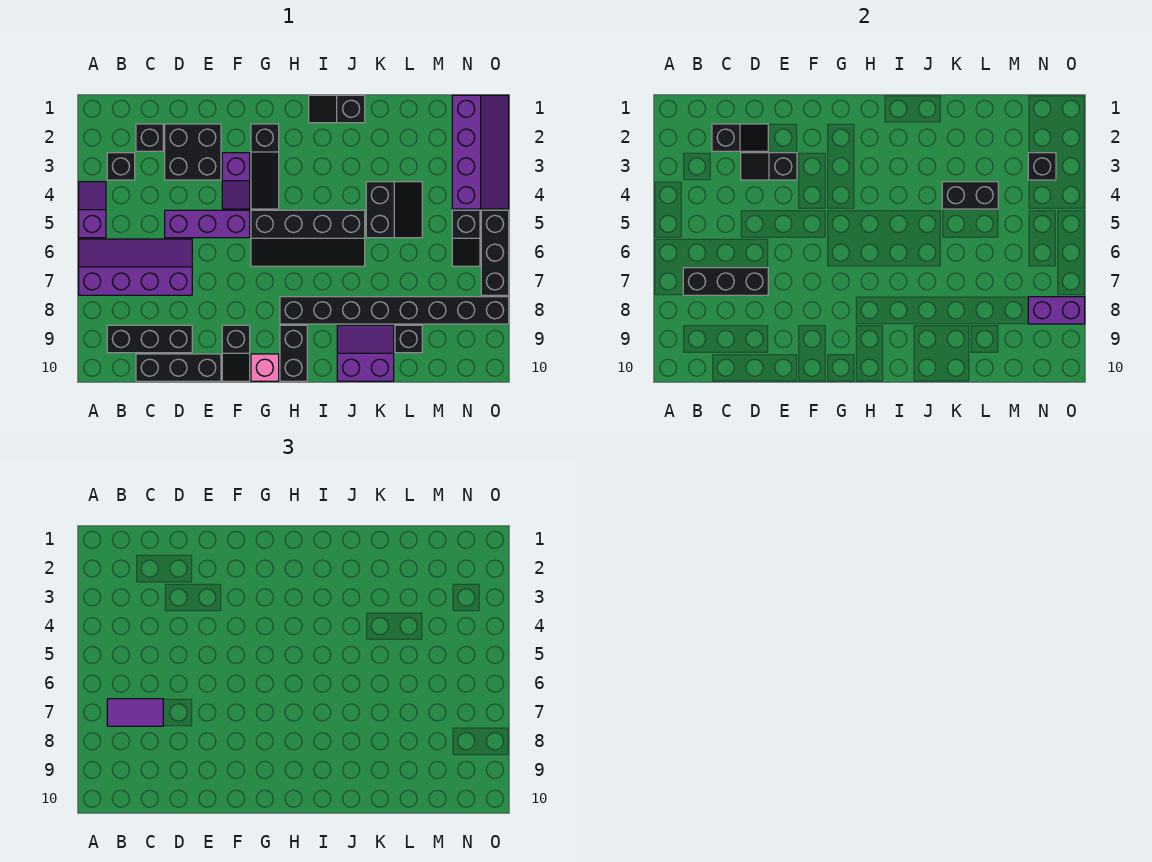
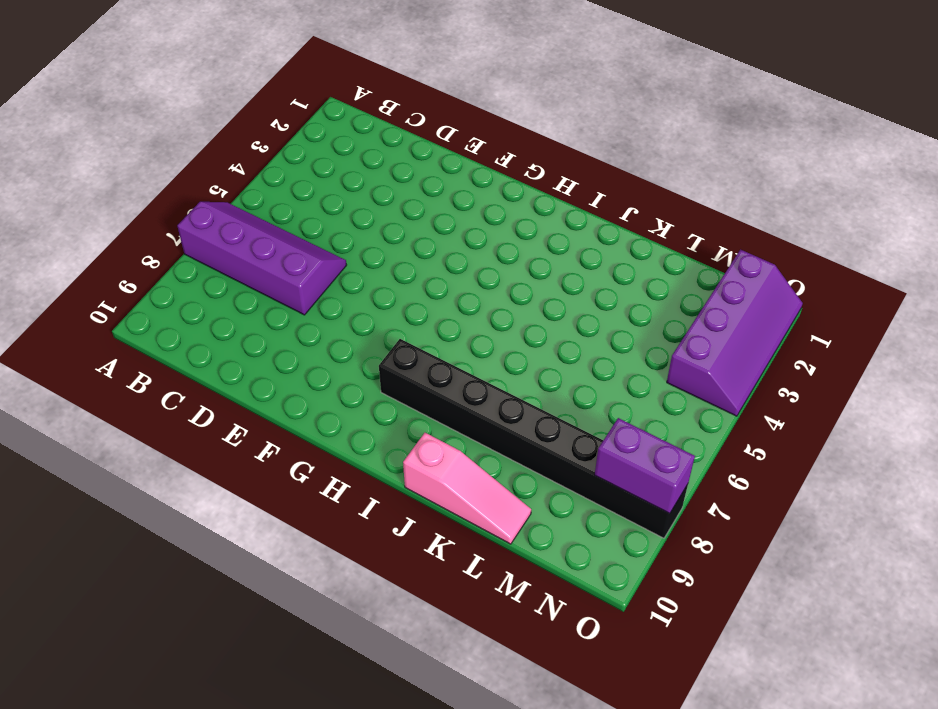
pink 1x3 slope [403,433,531,544] -> purple 2x2 slope [337,325,394,381]
none -> purple 1x2 slope [79,182,106,238]
none -> black 1x1 brick [107,153,135,180]
none -> black 1x3 brick [107,325,192,353]

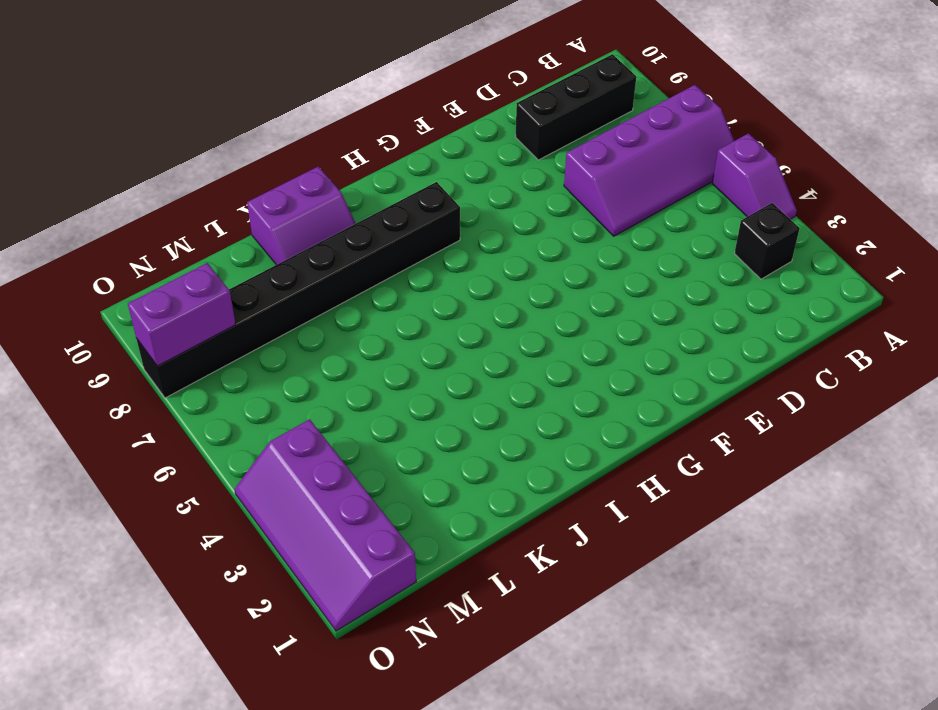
none -> black 1x1 brick [136,124,163,151]
none -> black 1x3 brick [136,354,221,381]
none -> black 2x2 brick [165,124,221,180]

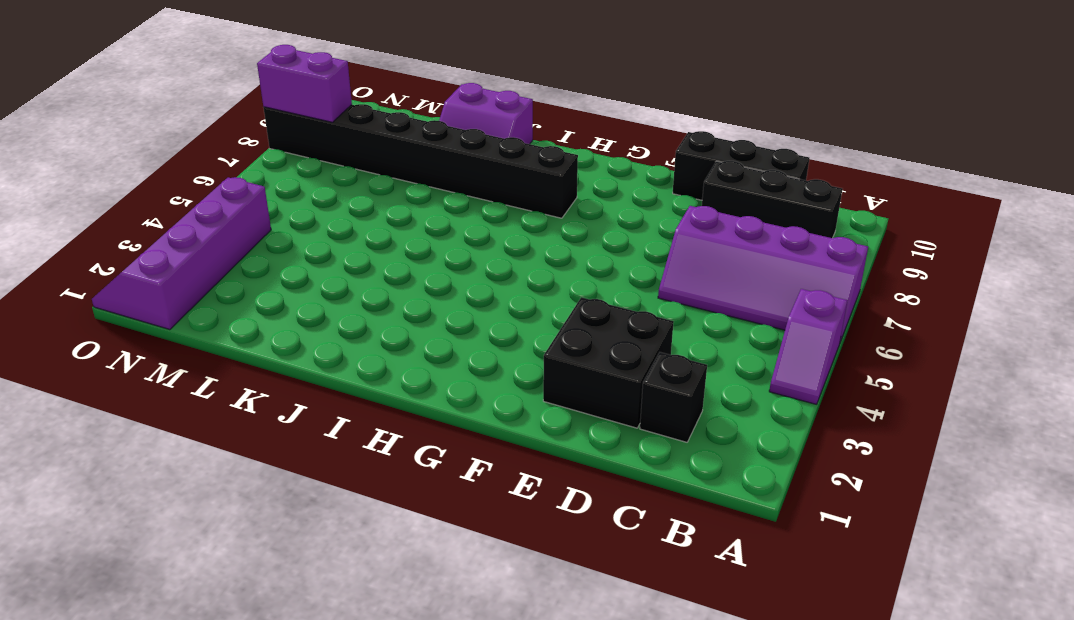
none -> black 1x1 brick [107,153,135,180]
none -> purple 1x3 brick [165,210,250,238]
none -> purple 1x2 slope [222,153,250,209]

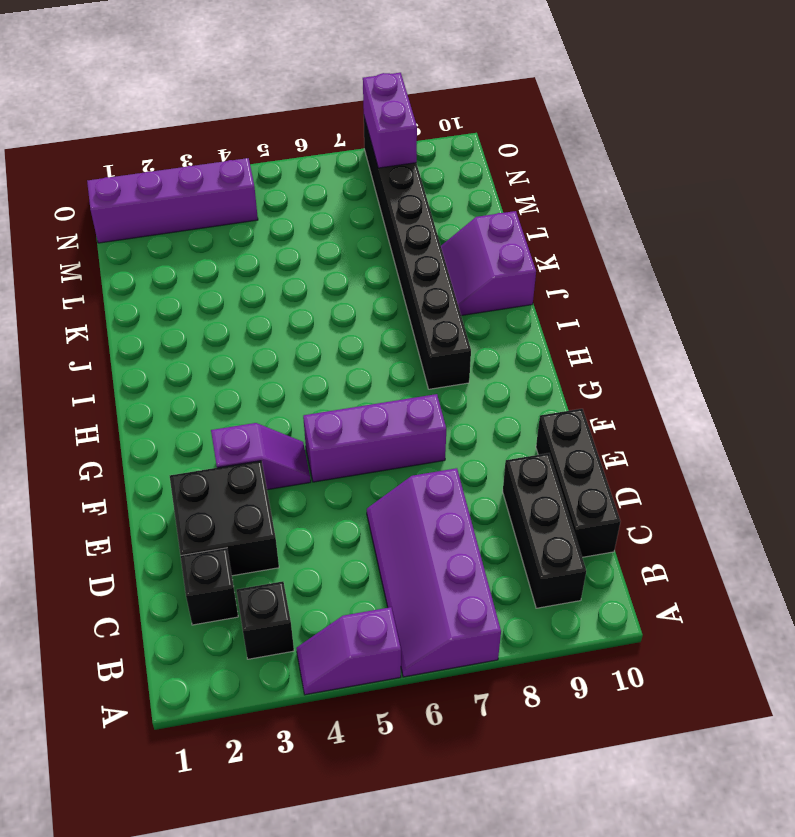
purple 1x3 brick [303,394,446,482] -> purple 1x3 brick turned to [165,210,250,238]
none -> black 1x2 slope [222,325,250,381]
none -> black 1x3 slope [251,124,279,209]
none -> black 2x4 slope [251,210,365,266]

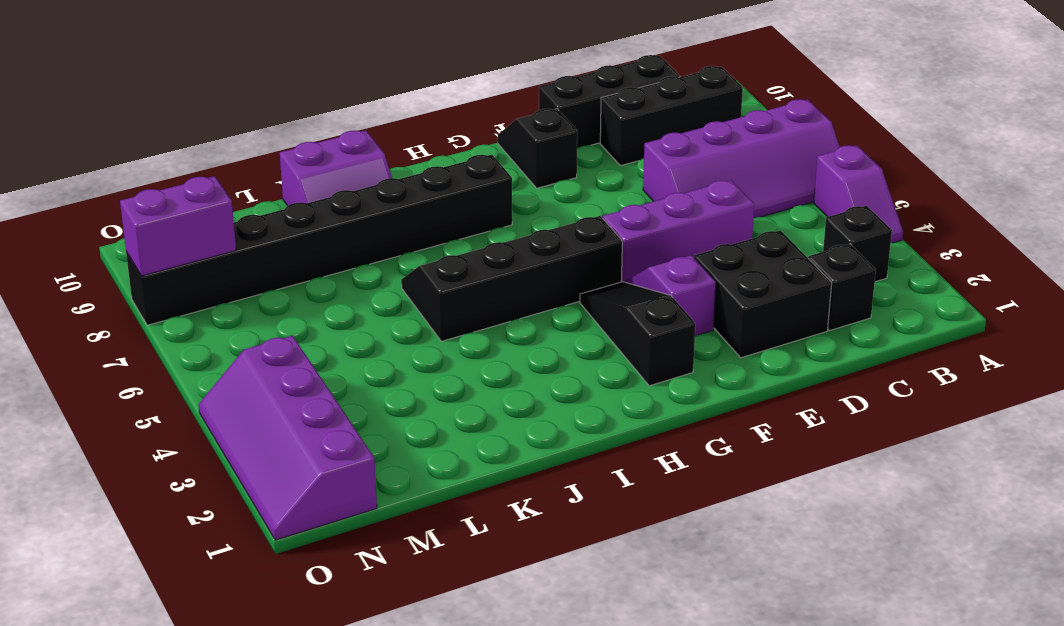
none -> pink 1x1 brick [251,354,279,381]
none -> black 1x2 brick [280,325,307,381]
none -> black 1x2 slope [309,95,365,123]

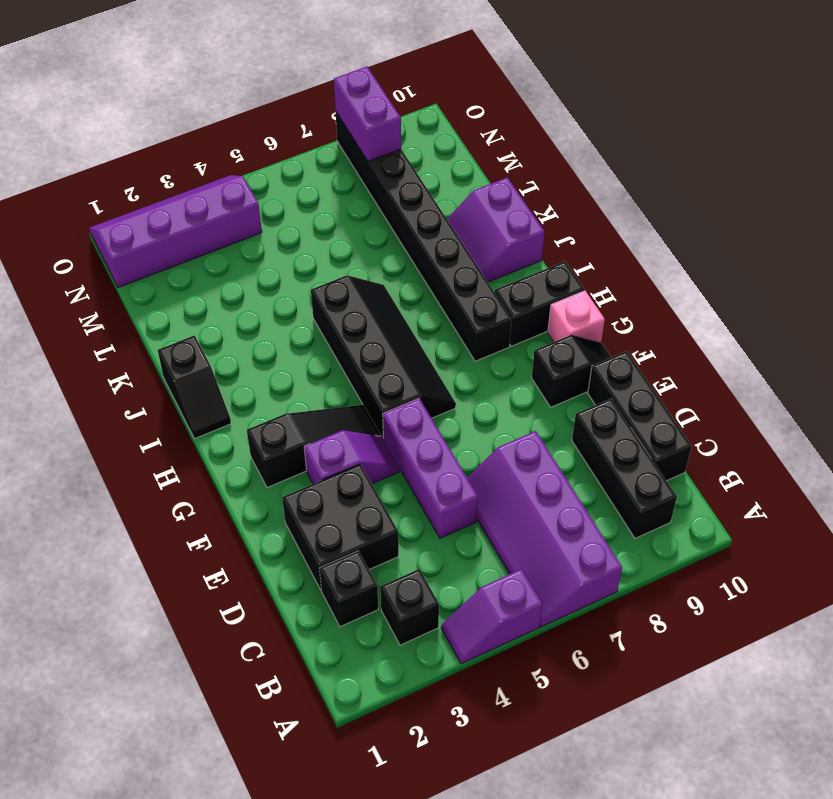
none -> black 2x2 slope [366,182,422,238]
none -> black 1x1 brick [395,325,422,353]
none -> black 1x2 slope [452,210,480,266]

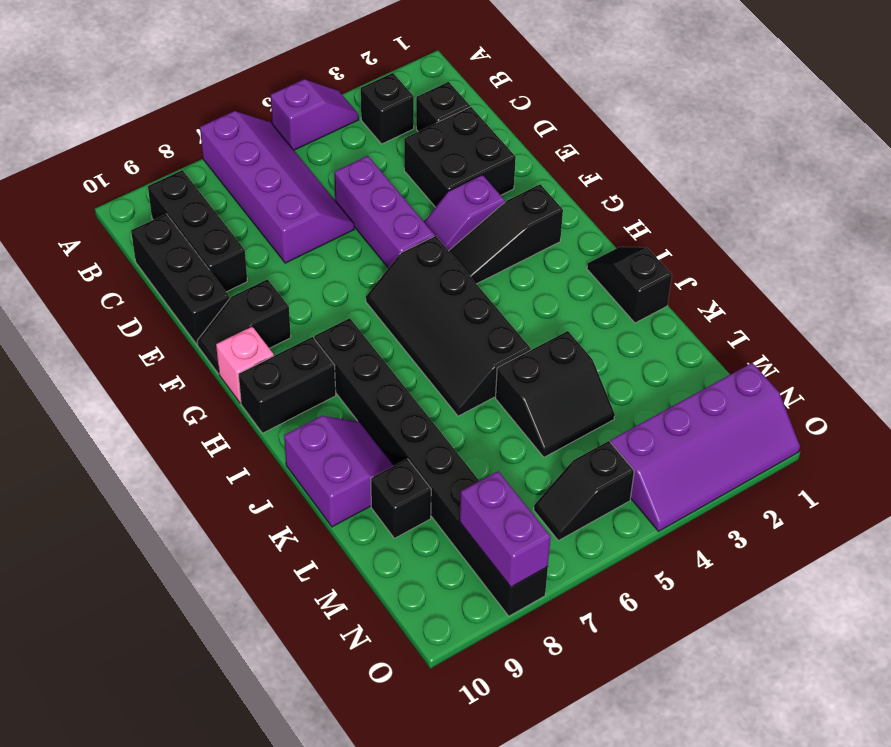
none -> black 1x3 brick [481,210,509,295]
none -> black 1x3 brick [683,268,768,295]
none -> black 1x2 slope [712,124,768,151]

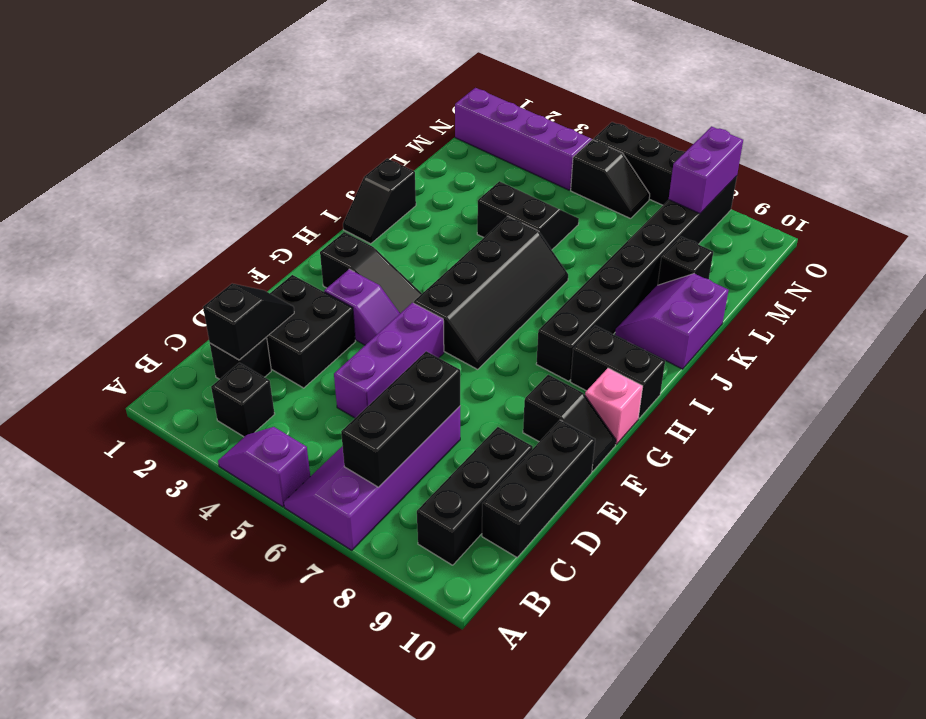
none -> black 1x2 slope [741,153,797,180]
none -> black 1x2 brick [942,182,998,209]
none -> black 1x1 brick [1028,153,1056,180]

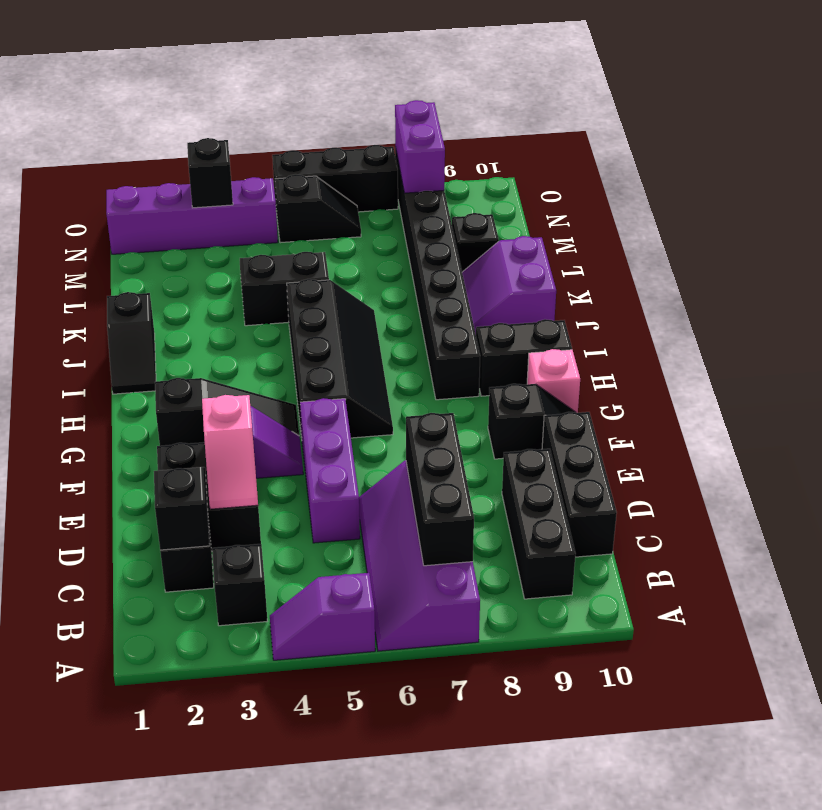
pink 1x2 slope [202,395,258,509] -> black 1x2 slope [741,153,797,180]
none -> black 1x2 brick [942,182,998,209]
none -> purple 1x2 tile [107,699,163,726]

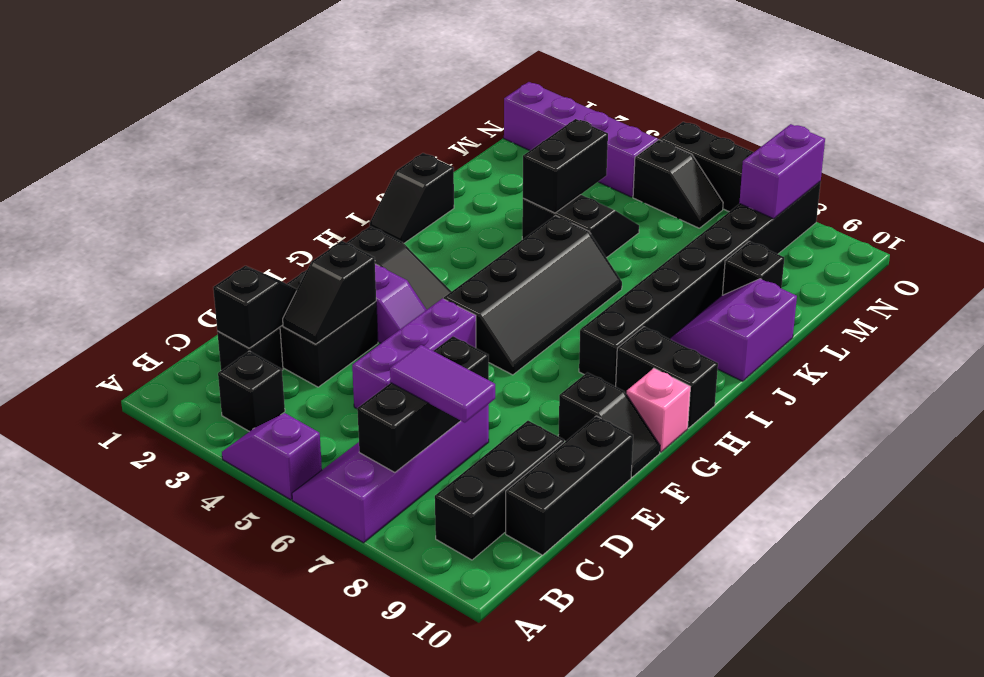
purple 1x2 tile [390,345,495,423] -> purple 1x2 tile turned to [107,699,163,726]
none -> black 1x1 brick [1028,153,1056,180]

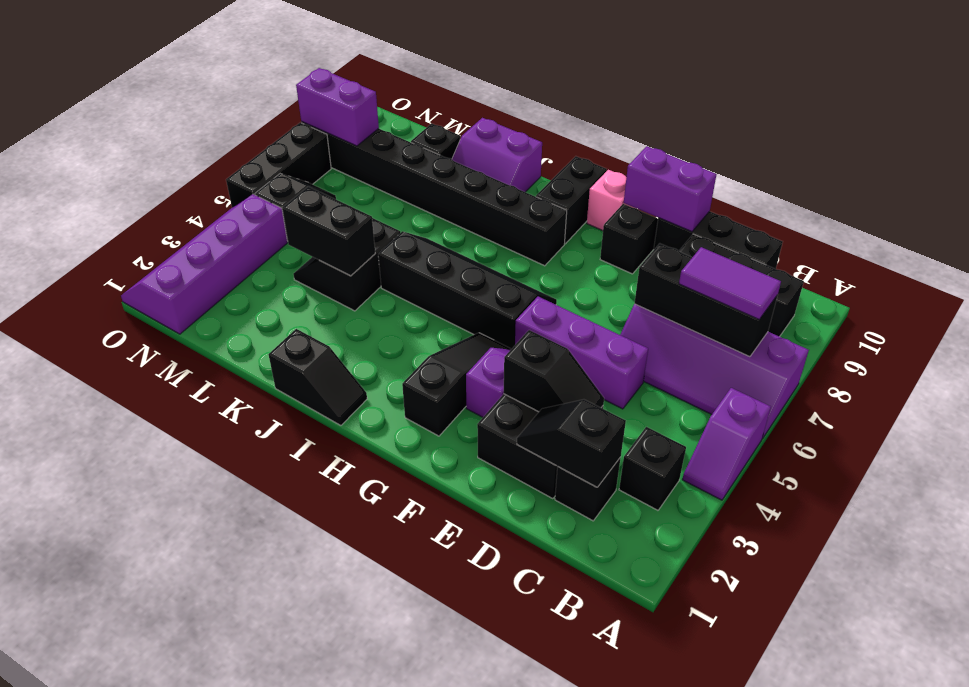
purple 1x2 brick [624,146,716,232] -> none
none -> black 1x1 brick [1028,153,1056,180]

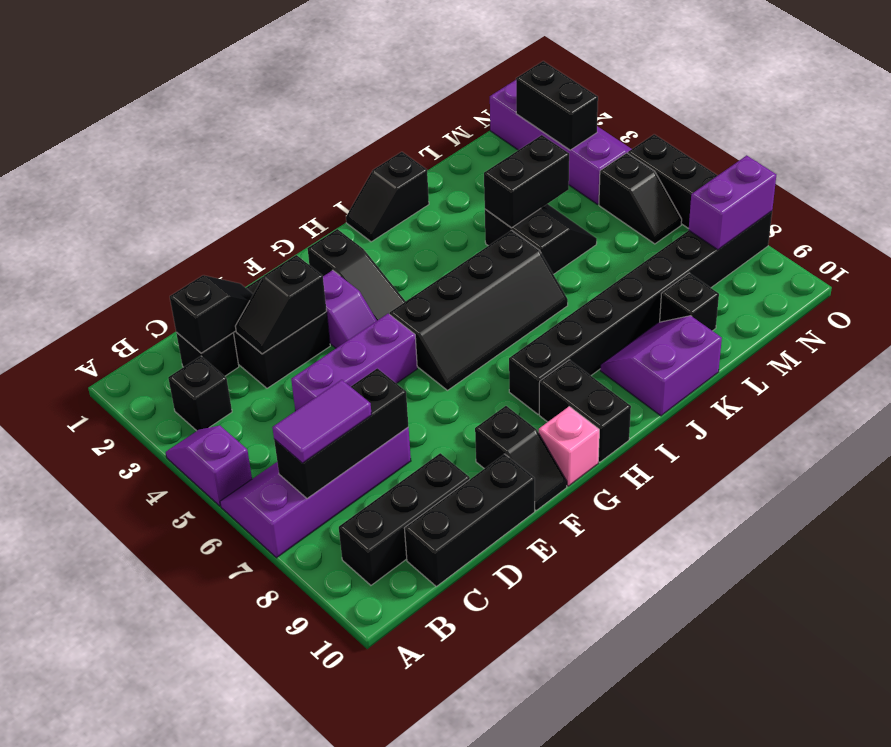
black 1x2 brick [516,61,598,150] -> black 1x1 brick [1028,153,1056,180]

